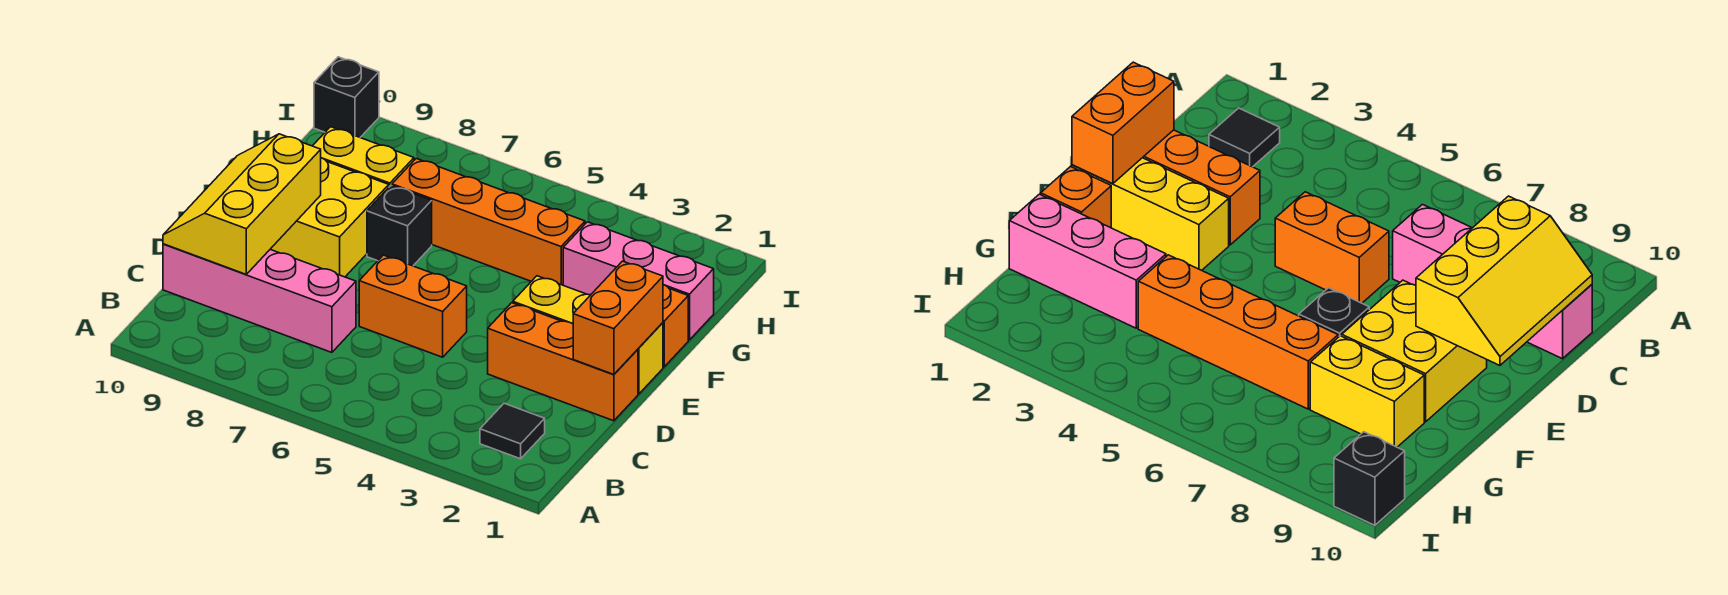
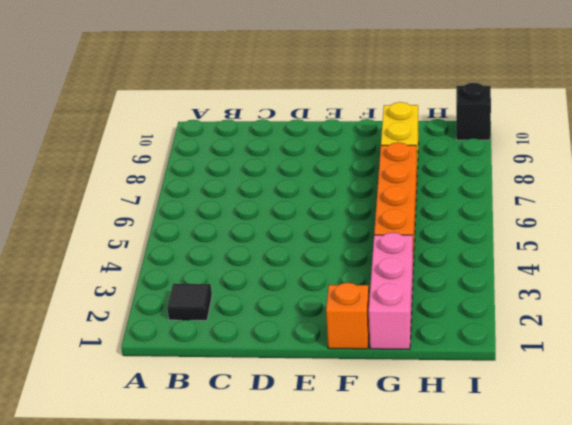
none -> pink 1x4 brick [163,244,356,352]
none -> orange 1x3 brick [488,303,638,421]
none -> orange 1x2 brick [359,255,467,357]

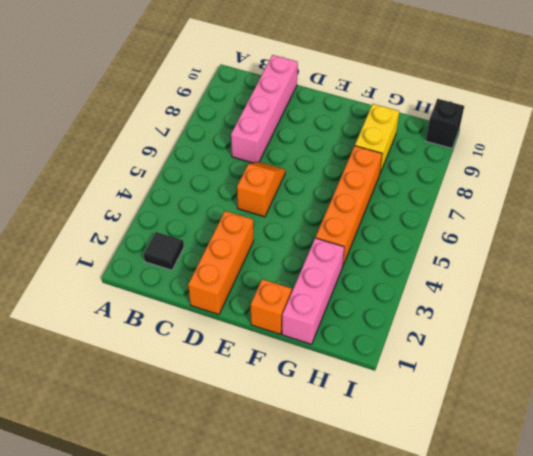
orange 1x2 slope [237,162,285,217] -> orange 1x2 brick [359,255,467,357]
none -> yellow 1x3 brick [513,276,663,394]
none -> yellow 2x2 brick [271,158,389,277]
none -> black 1x1 brick [367,186,432,266]

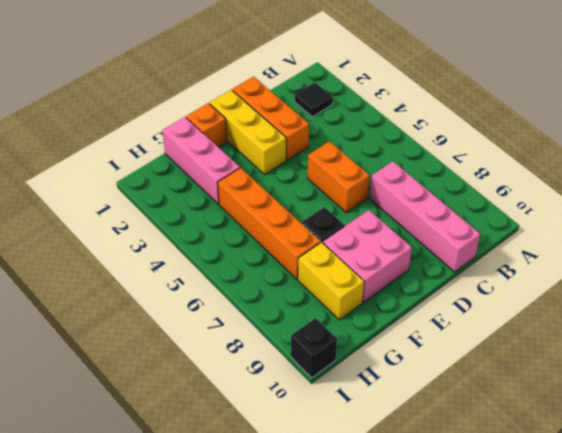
pink 2x2 brick [323,210,412,302] -> yellow 2x2 brick [271,158,389,277]
none -> yellow 2x3 slope [163,134,321,274]
none -> orange 1x2 brick [573,261,663,374]

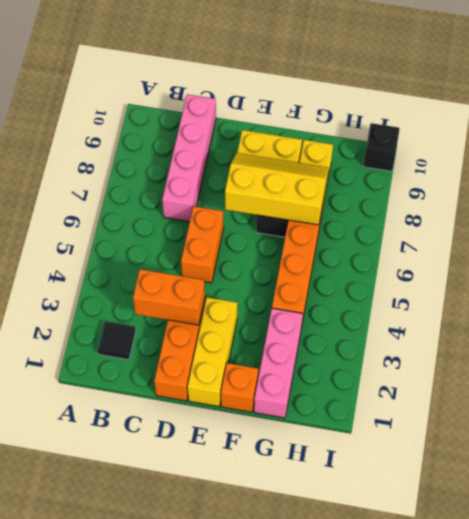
orange 1x2 brick [133,269,205,325] -> orange 1x2 brick moved to [573,261,663,374]
yellow 2x3 slope [225,153,329,225] -> yellow 2x3 slope moved to [163,134,321,274]

